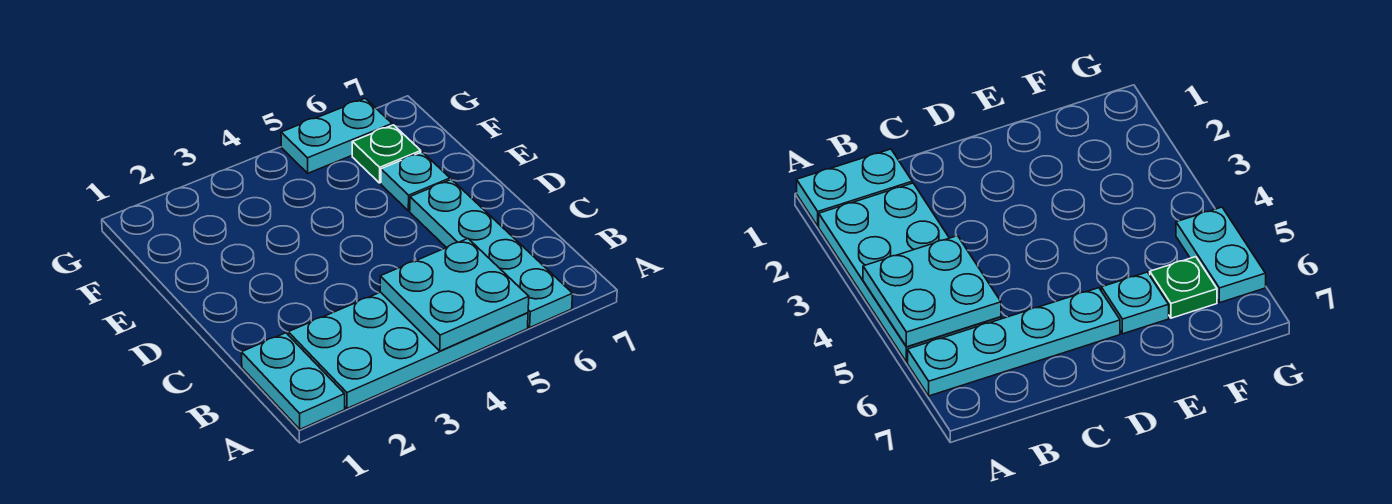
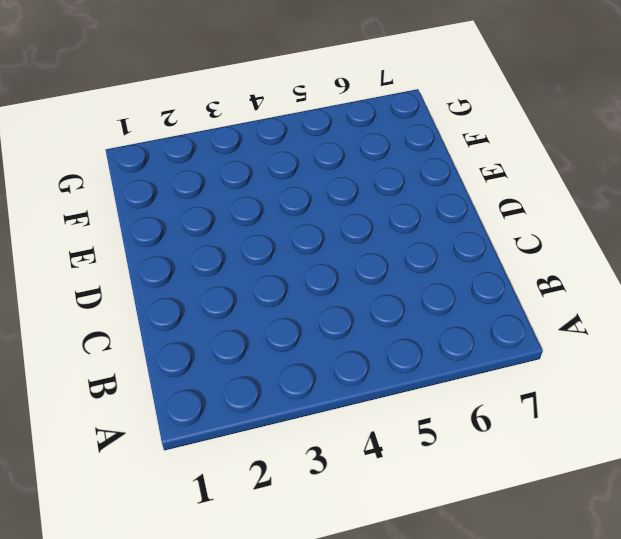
none -> cyan 1x2 plate [242,333,345,429]
none -> cyan 2x4 plate [288,292,528,408]

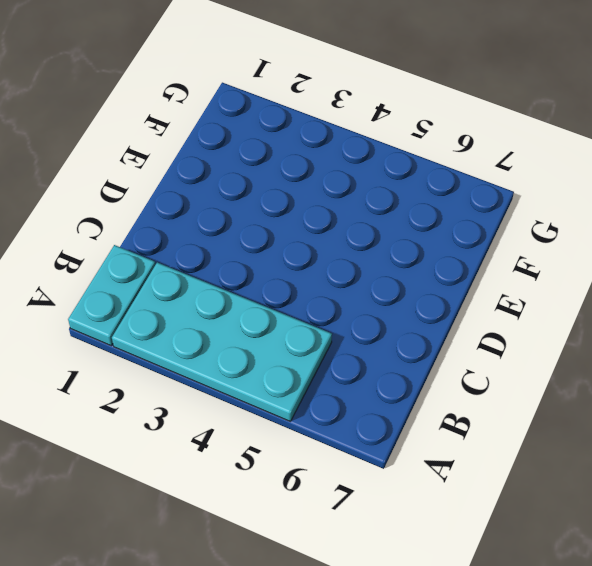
none -> cyan 1x4 plate [410,179,573,327]
none -> cyan 1x1 plate [381,152,450,211]

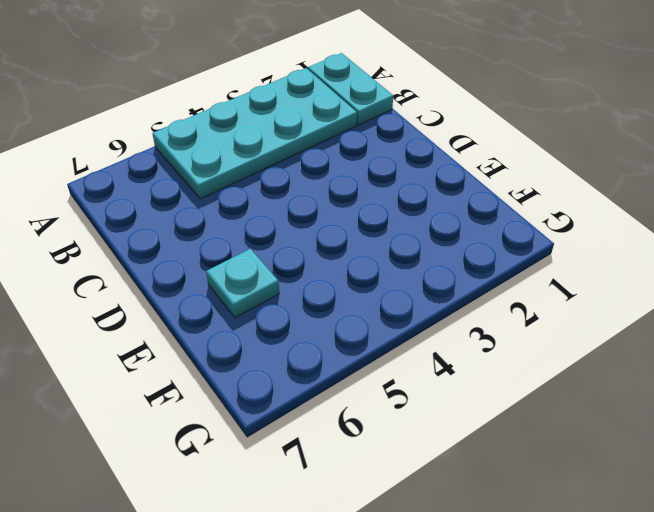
none -> cyan 1x4 plate [410,179,573,327]
none -> green 1x1 plate [352,125,421,183]

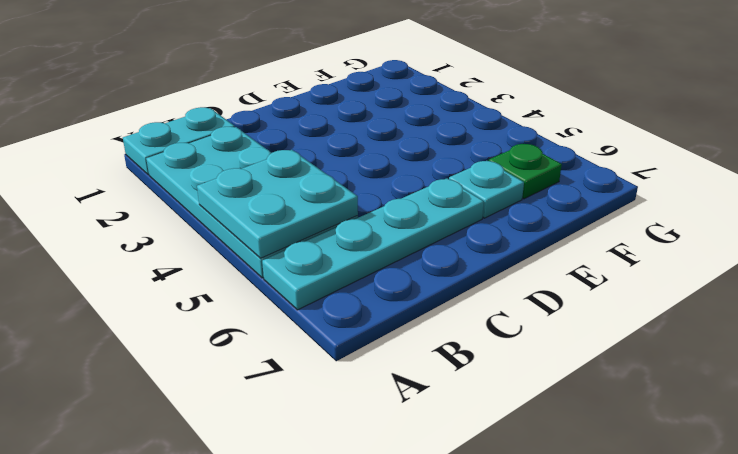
none -> cyan 1x2 plate [281,99,392,173]

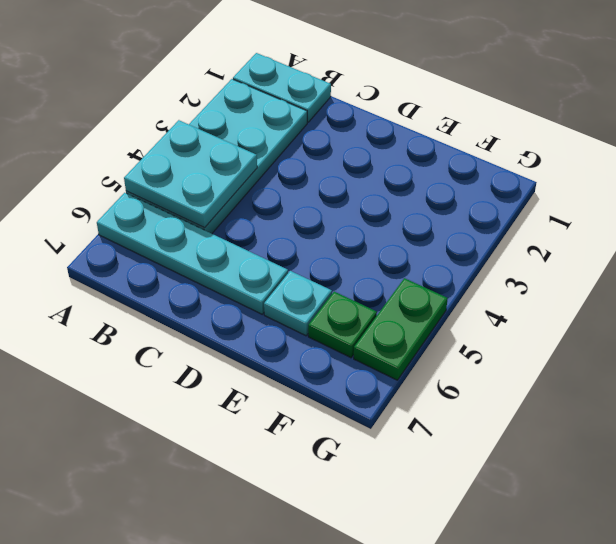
green 1x2 plate [354,278,448,380] -> cyan 1x2 plate [281,99,392,173]

